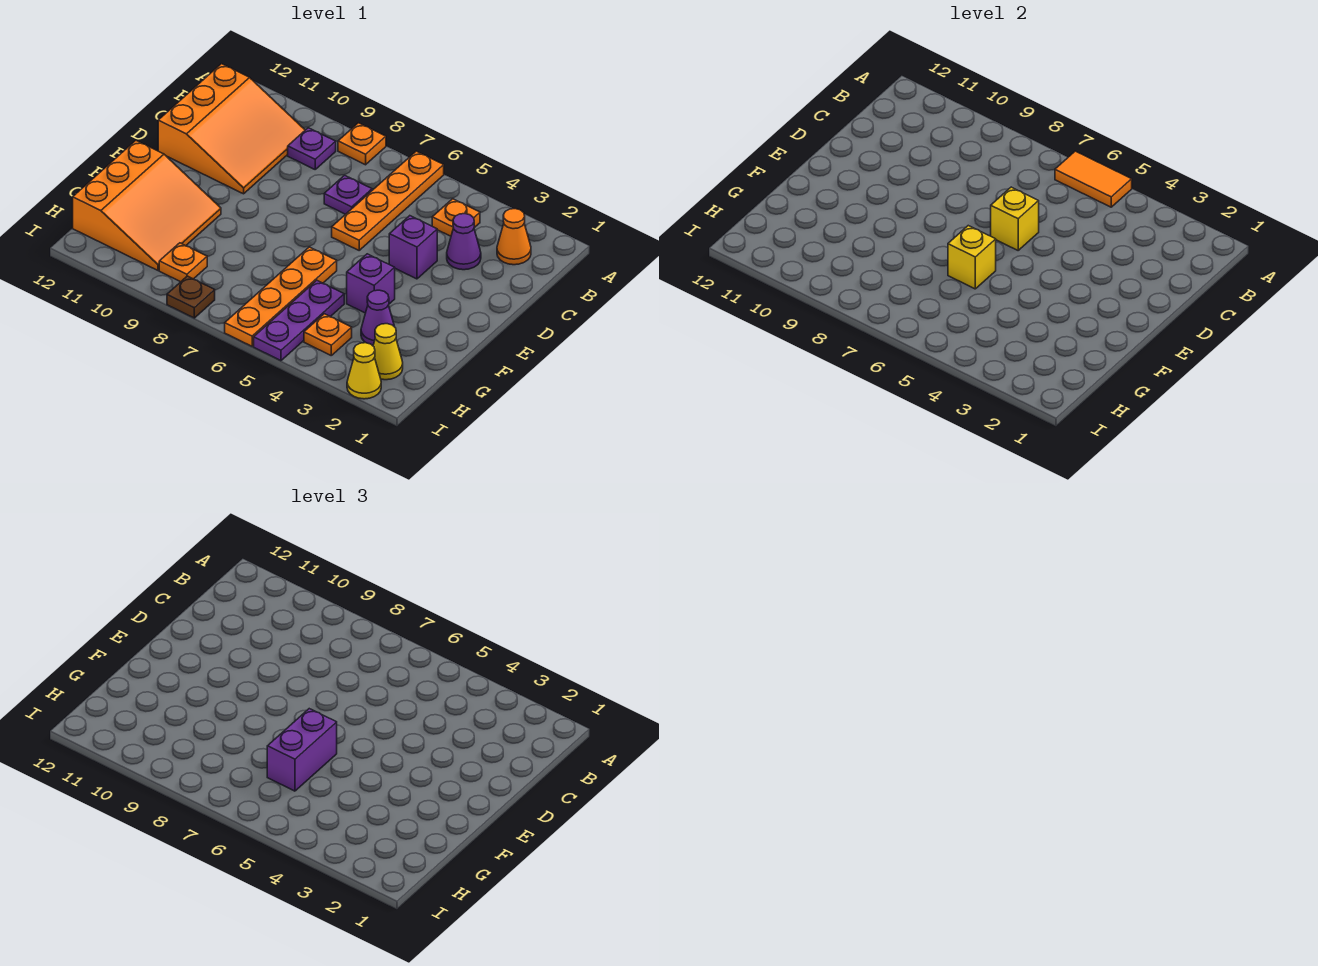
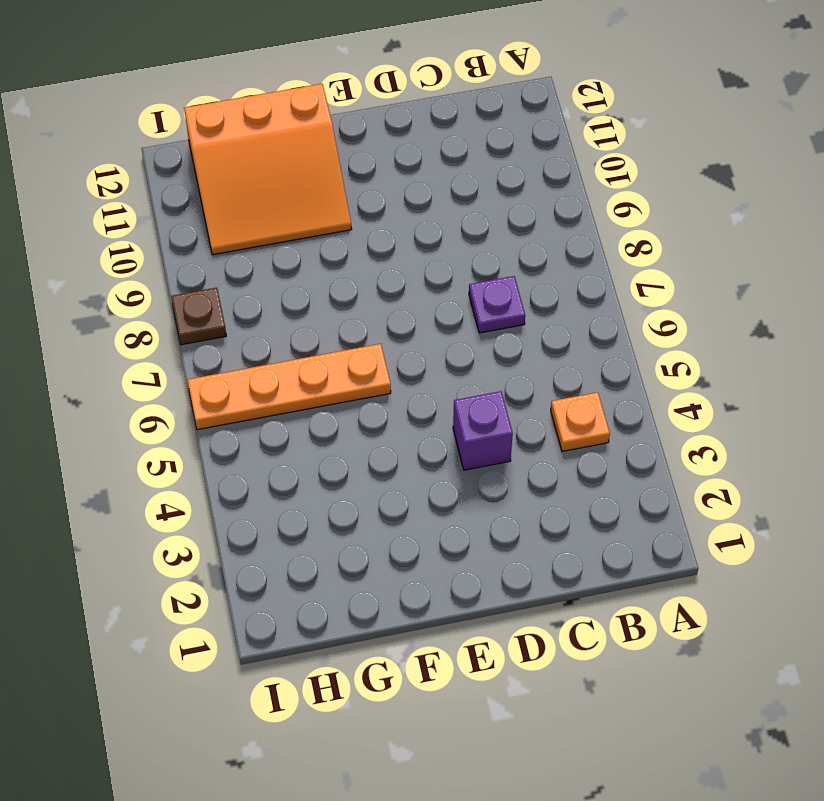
none -> orange 1x4 plate [332,151,444,250]
none -> orange 1x1 plate [338,123,386,165]
none -> orange 1x1 cone [497,209,531,265]

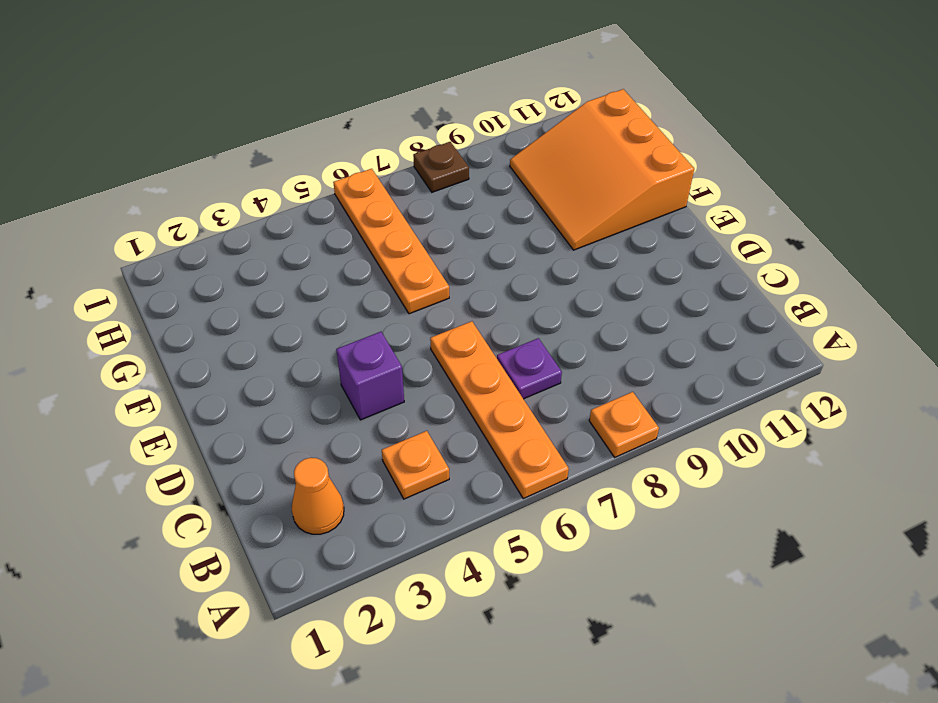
none -> purple 1x1 plate [288,128,336,169]
none -> orange 3x3 slope [158,64,305,194]
none -> purple 1x1 cone [447,214,481,270]

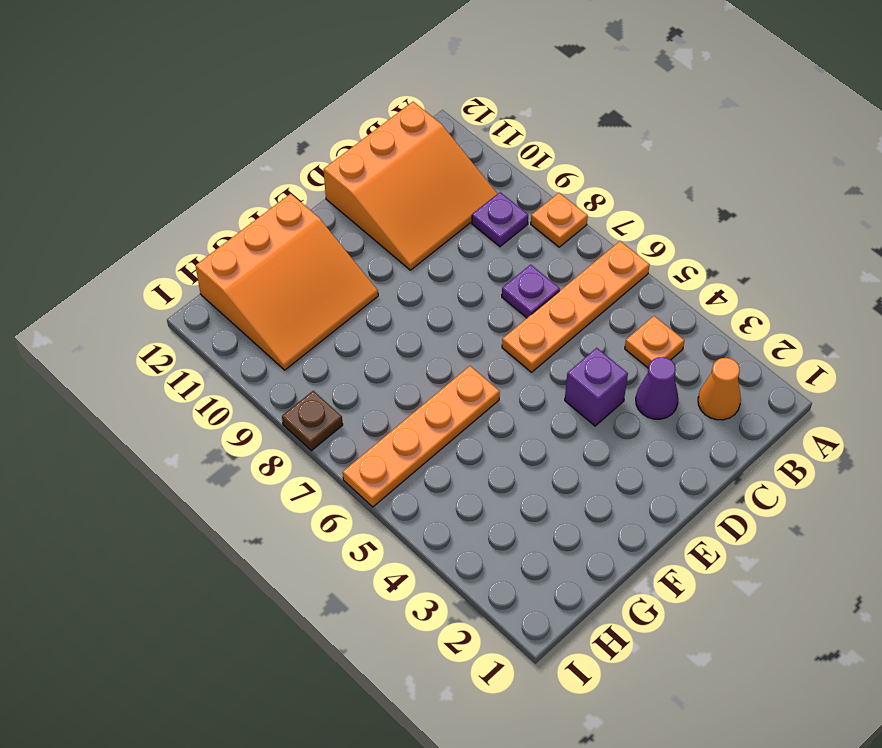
none -> purple 1x1 brick [347,254,395,313]
none -> purple 1x1 cone [361,290,395,346]
none -> purple 1x3 plate [254,281,344,361]

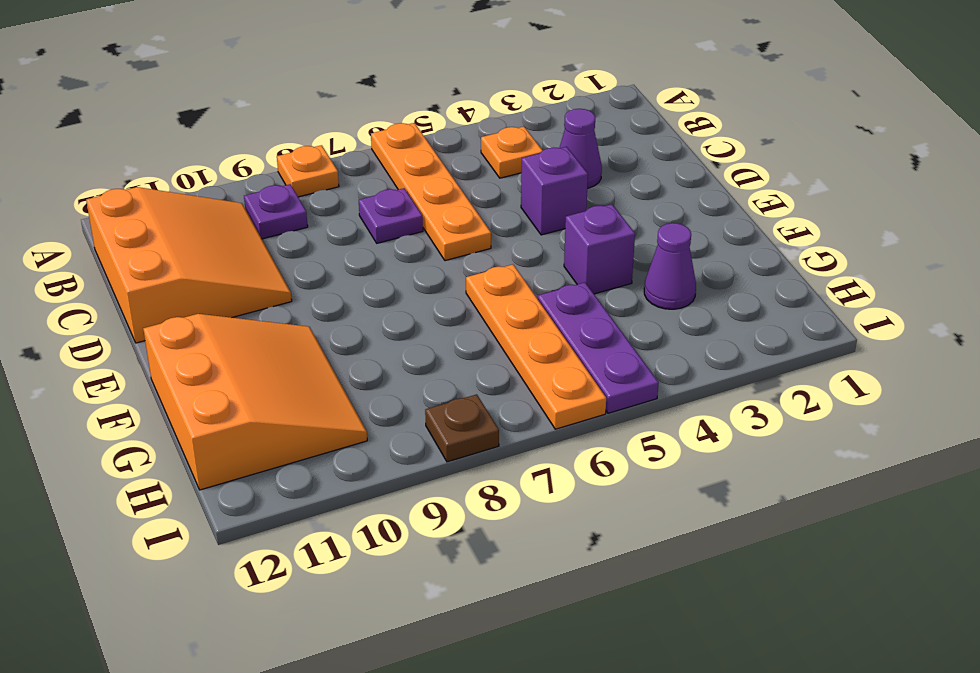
none -> orange 1x1 cone [497,209,531,265]
none -> yellow 1x1 cone [373,324,403,380]
none -> orange 1x1 plate [304,314,352,355]

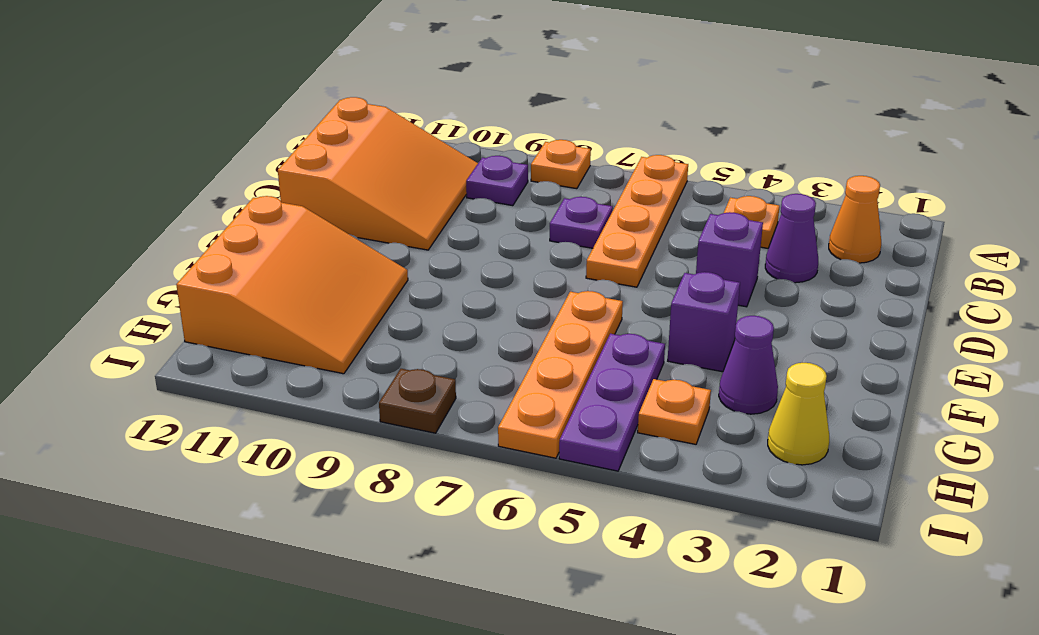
none -> orange 1x1 plate [159,243,207,282]
none -> yellow 1x1 cone [347,343,381,399]
none -> orange 1x2 tile [1055,151,1132,207]

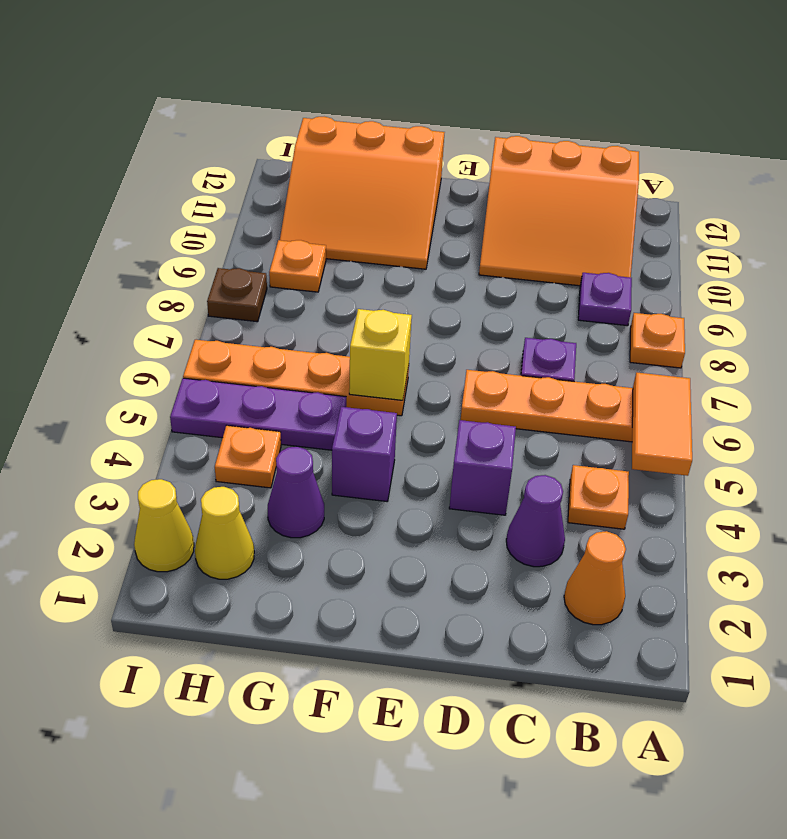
none -> yellow 1x1 brick [991,187,1039,250]
none -> purple 1x2 brick [267,709,337,791]

